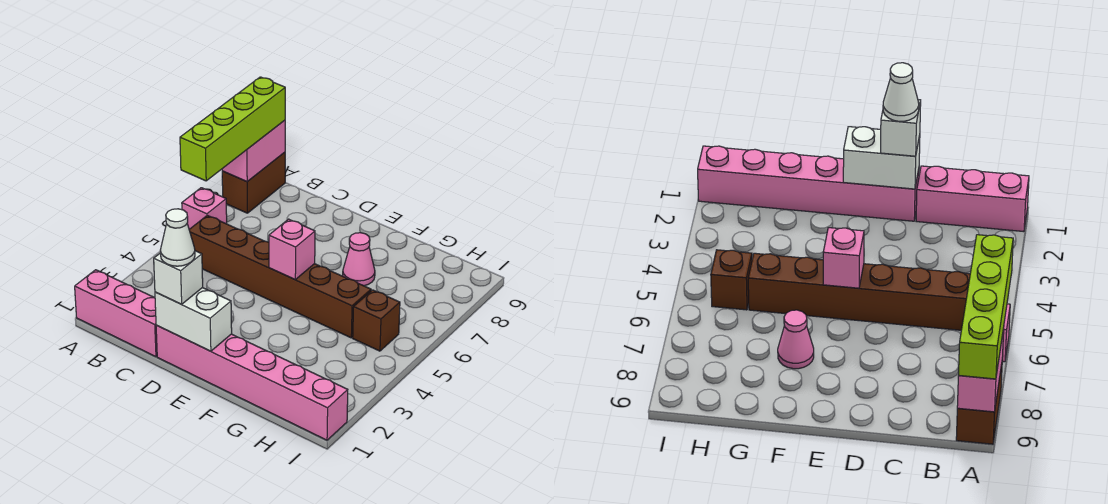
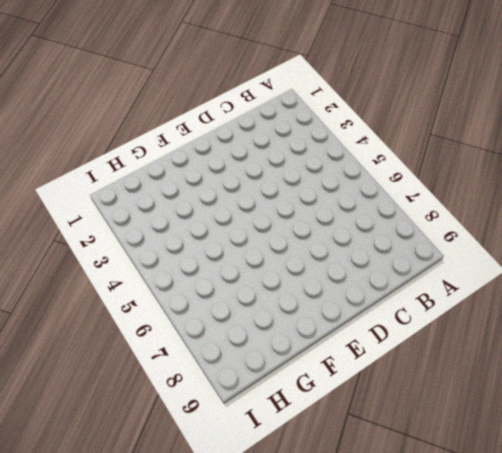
none -> pink 1x3 brick [75,270,157,357]
none -> pink 1x1 brick [182,188,227,229]
none -> brown 1x2 brick [222,152,285,213]

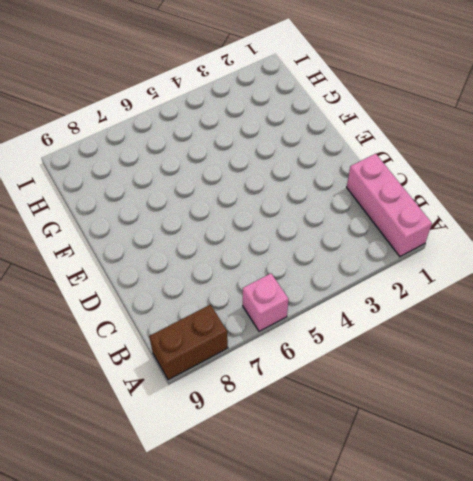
none -> brown 1x6 brick [189,215,371,338]
none -> pink 1x6 brick [156,325,348,440]
none -> pink 1x1 cone [343,233,375,286]

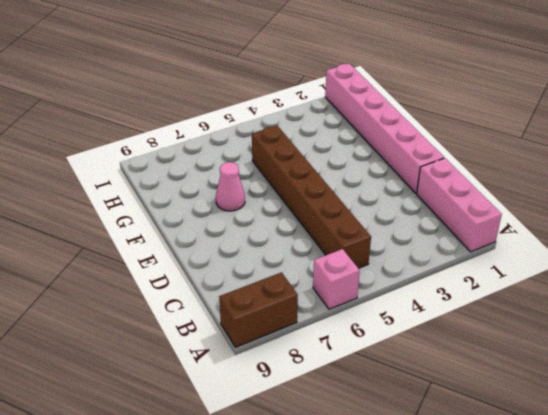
none -> brown 1x1 brick [353,290,400,351]
none -> pink 1x2 brick [222,120,285,182]
none -> white 1x2 brick [155,288,232,351]

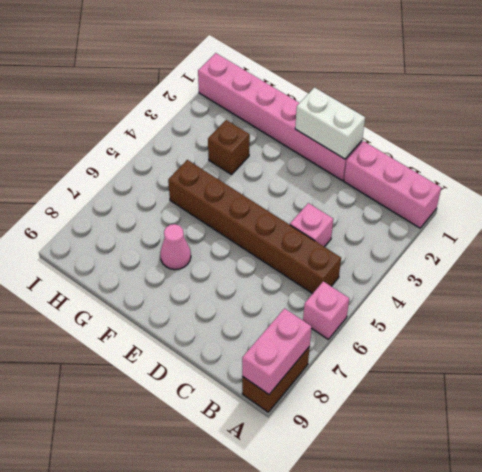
pink 1x1 brick [290,203,333,247] -> pink 1x1 brick moved to [269,219,315,279]
brown 1x1 brick [208,120,250,174] -> brown 1x1 brick moved to [353,290,400,351]
none -> lime 1x4 brick [180,77,285,181]
none -> white 1x1 brick [154,251,203,304]
none -> white 1x1 cone [160,209,195,266]

